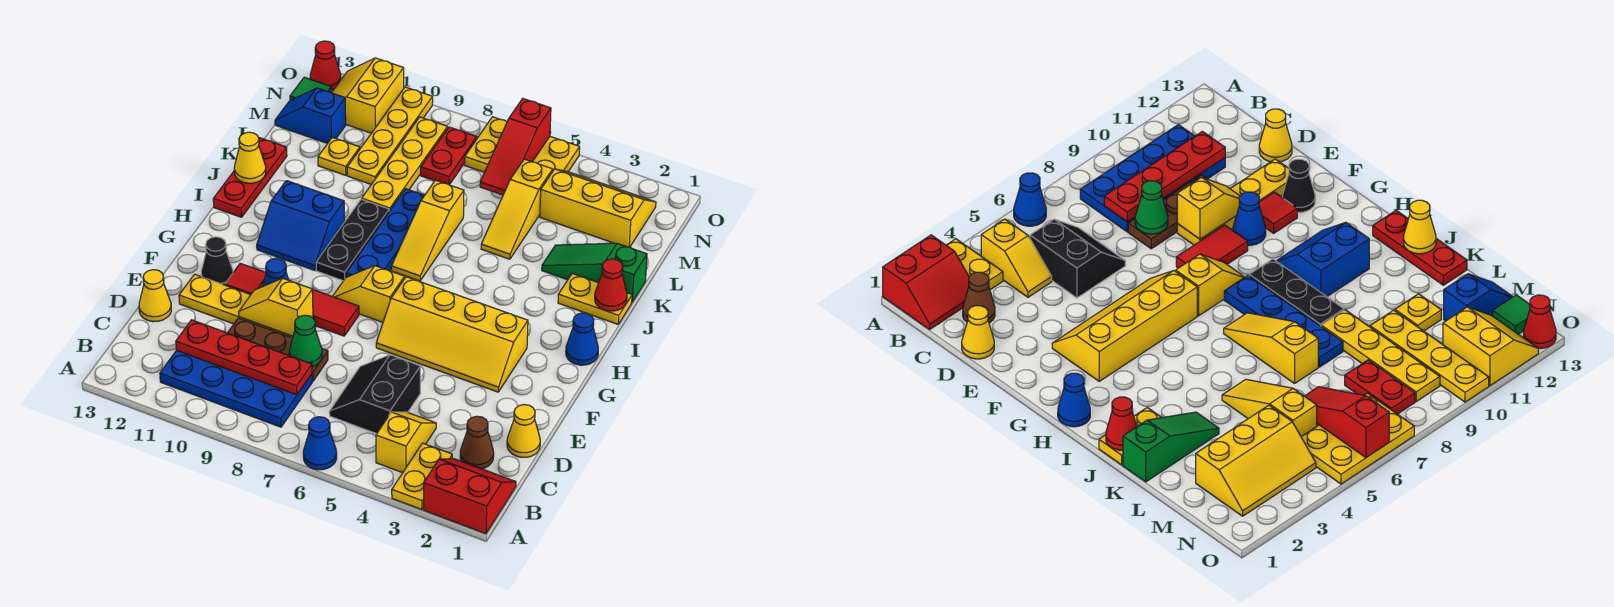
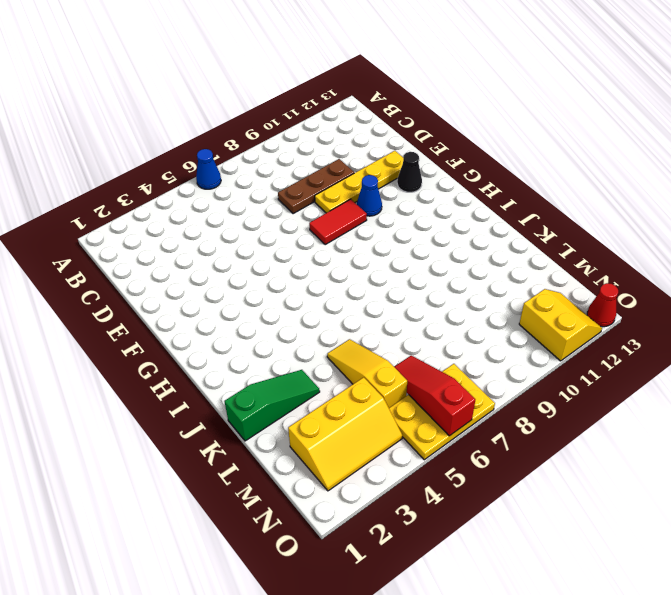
none -> red 2x2 slope [424,459,516,534]
none -> yellow 1x2 plate [392,443,452,510]
none -> yellow 1x2 slope [376,412,436,473]
none -> blue 2x4 plate [160,350,312,427]

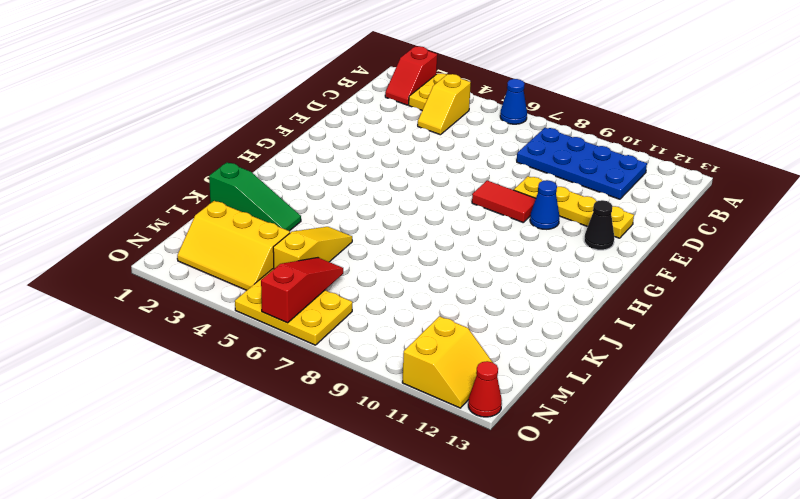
red 1x2 slope [385,46,437,105] -> red 2x2 slope [424,459,516,534]
none -> brown 1x1 cone [460,416,494,469]
none -> black 2x2 slope [329,355,420,434]
none -> yellow 1x1 cone [507,405,540,457]
none -> brown 1x3 plate [228,318,328,381]

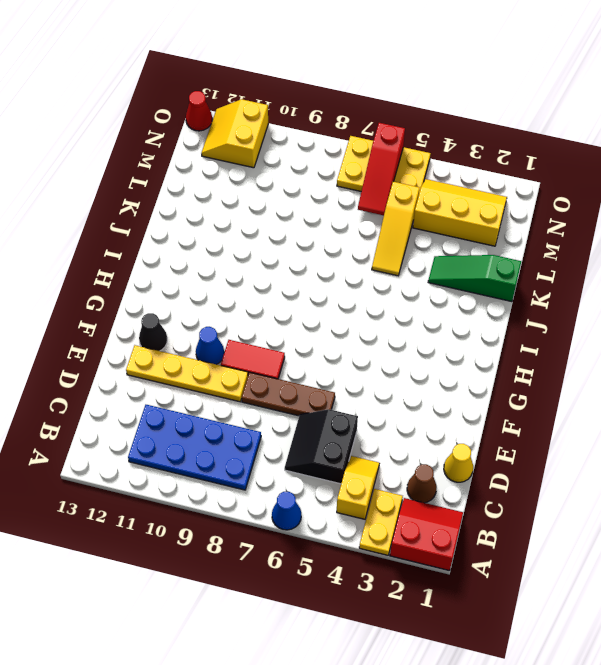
brown 1x3 plate [242,372,335,416] -> brown 1x3 plate moved to [228,318,328,381]
none -> yellow 1x1 cone [139,270,171,322]
none -> yellow 2x4 slope [376,277,528,392]
none -> red 1x1 tile [225,263,266,295]
none -> yellow 1x2 slope [333,266,405,322]

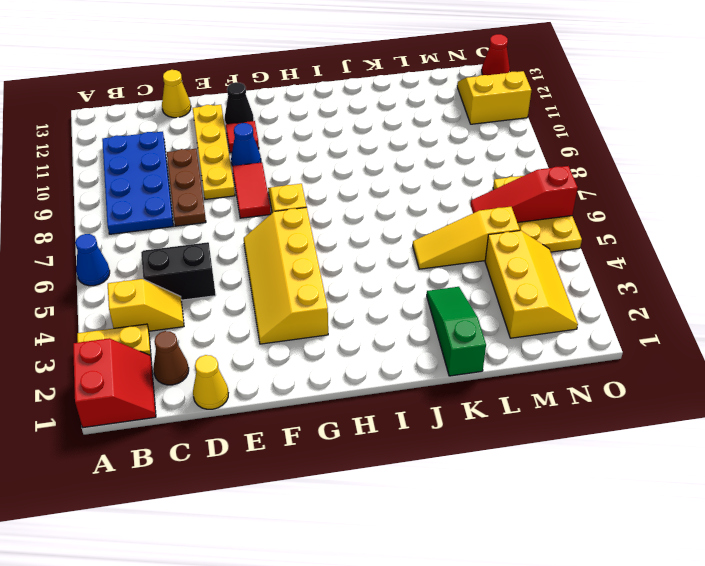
none -> blue 1x1 cone [566,313,598,365]
none -> blue 1x4 plate [346,189,425,277]
none -> black 1x3 plate [316,199,389,281]
none -> blue 2x2 slope [257,181,345,270]

